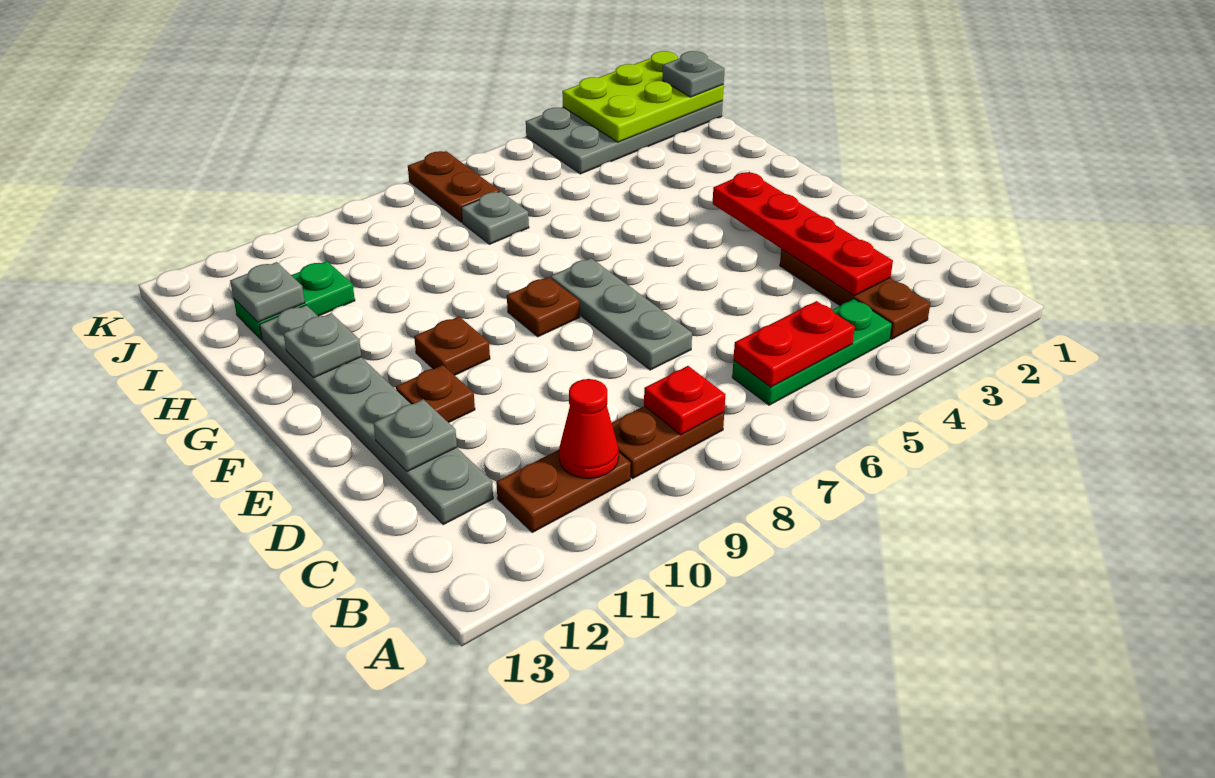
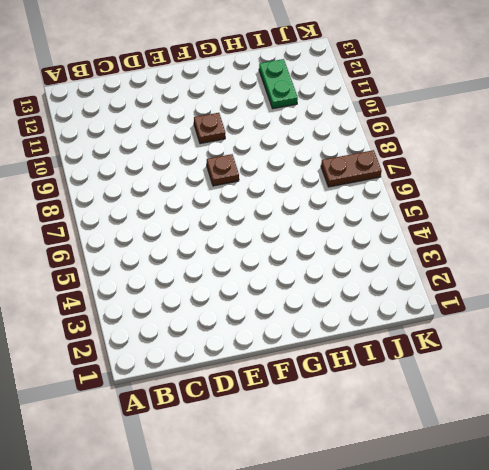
none -> brown 1x3 plate [780,249,930,339]
none -> green 1x3 plate [732,299,892,405]
none -> brown 1x2 plate [612,406,724,478]

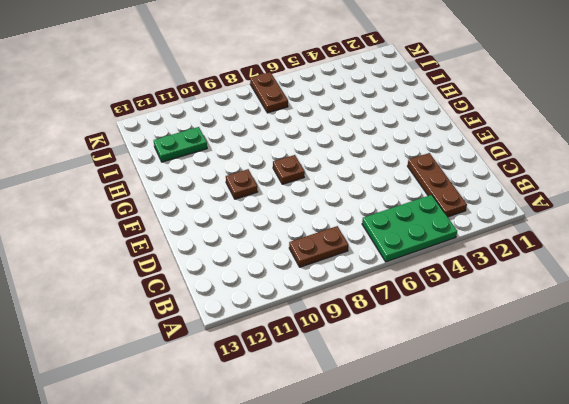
green 2x3 plate [362,195,457,262] -> green 1x3 plate [732,299,892,405]
none -> brown 1x2 plate [496,450,631,532]
none -> grey 1x6 plate [260,305,493,525]
none -> grey 1x3 plate [551,258,692,370]

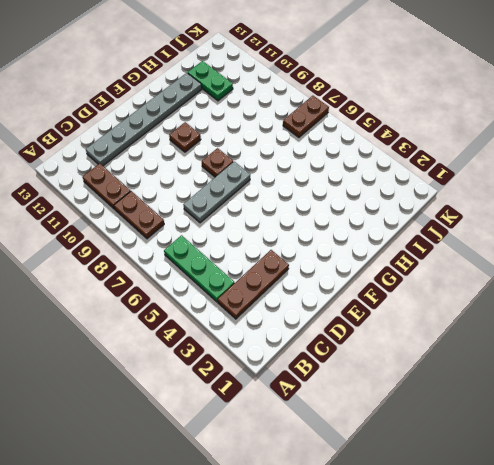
none -> brown 1x1 plate [396,365,475,423]
none -> grey 1x1 plate [461,191,529,244]
none -> grey 2x4 plate [526,101,723,174]

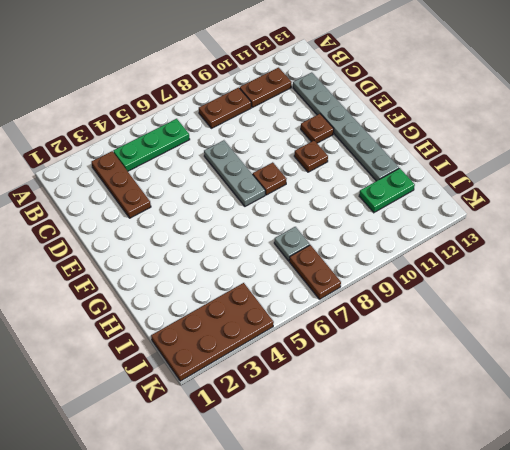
brown 2x4 plate [151,283,274,381] -> grey 2x4 plate [526,101,723,174]
none -> red 1x2 plate [733,301,855,387]
none -> red 1x1 plate [644,366,726,435]
none -> red 1x1 cone [559,379,619,478]

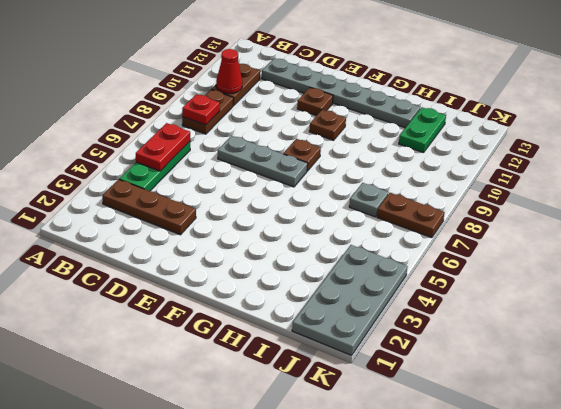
none -> red 1x4 plate [713,172,893,296]
none -> grey 1x1 plate [374,399,457,472]
none -> grey 1x1 plate [284,313,362,378]

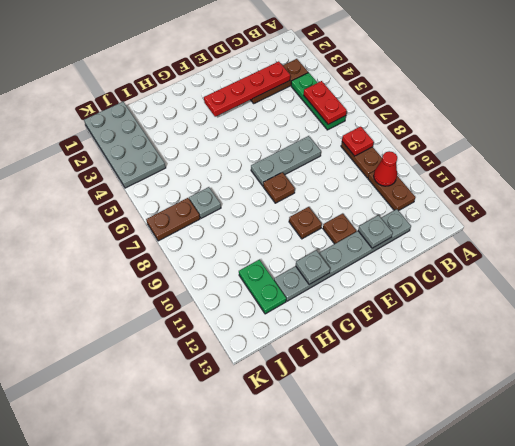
none -> grey 1x1 plate [230,262,305,322]
none -> lime 2x3 plate [562,51,724,142]
none -> grey 1x1 plate [663,51,724,97]

